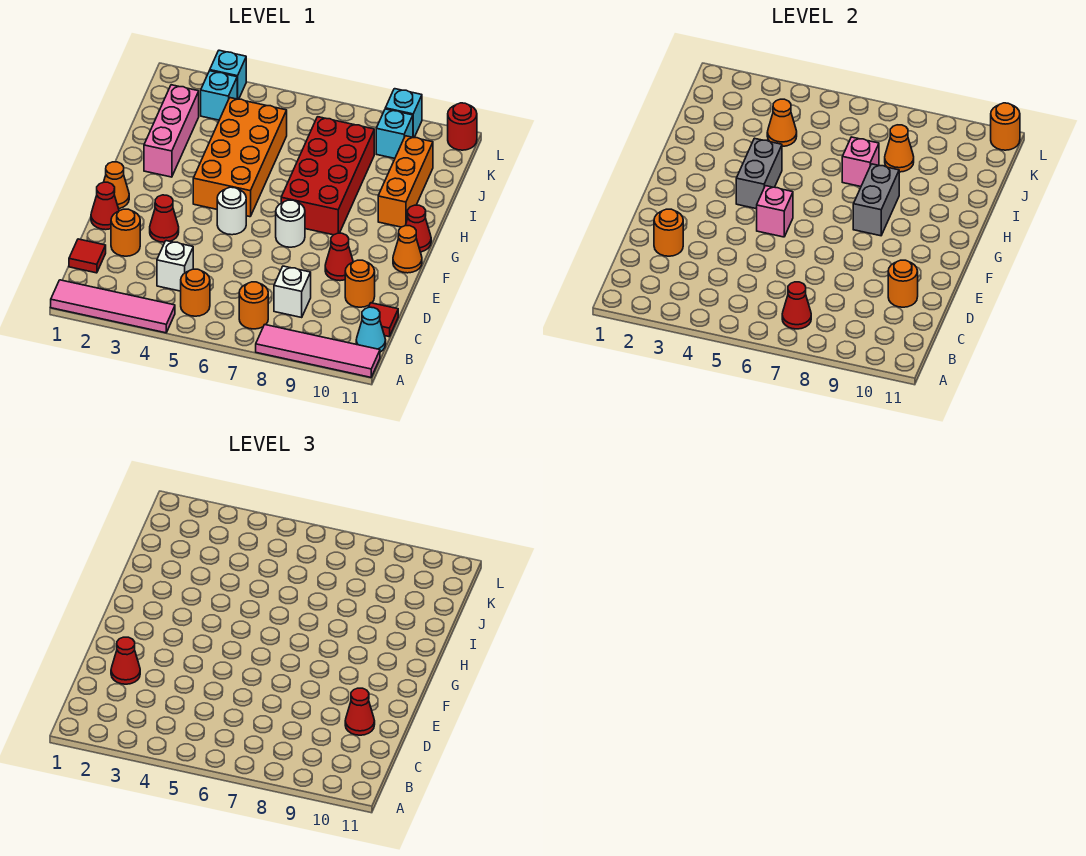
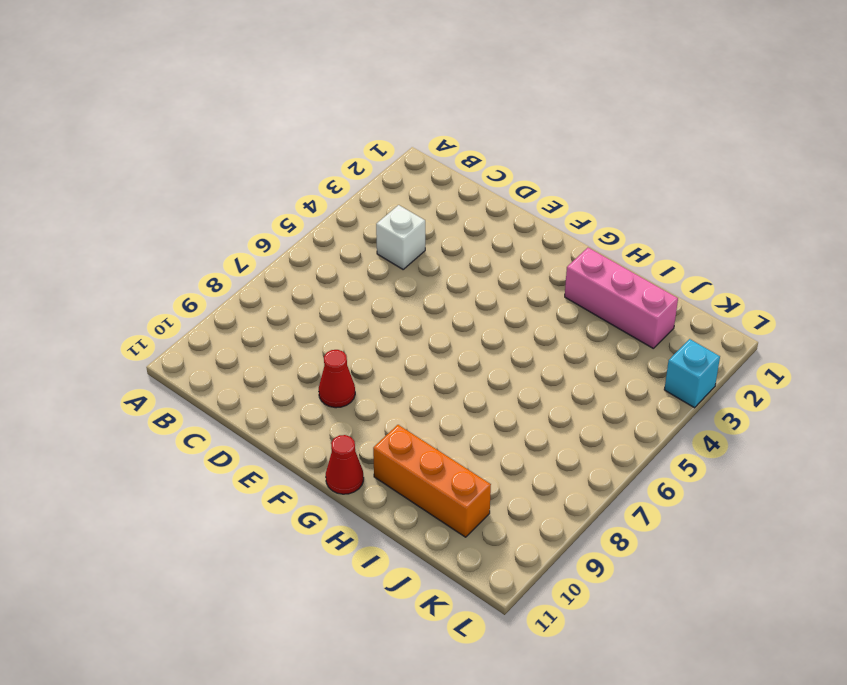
none -> pink 1x4 tile [51,280,175,333]
none -> pink 1x4 tile [256,325,380,377]
none -> orange 1x1 round brick [181,269,210,316]
none -> orange 1x1 round brick [239,282,268,329]

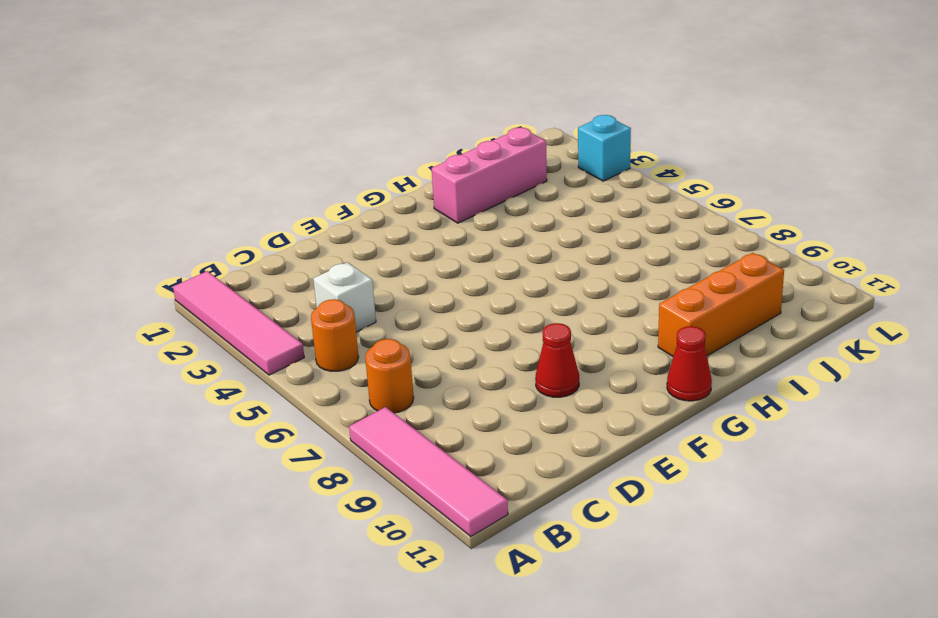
none -> cyan 1x1 cone [356,307,386,352]
none -> red 1x1 tile [69,239,106,273]
none -> white 1x1 brick [274,266,311,317]
none -> red 1x1 tile [369,303,398,337]

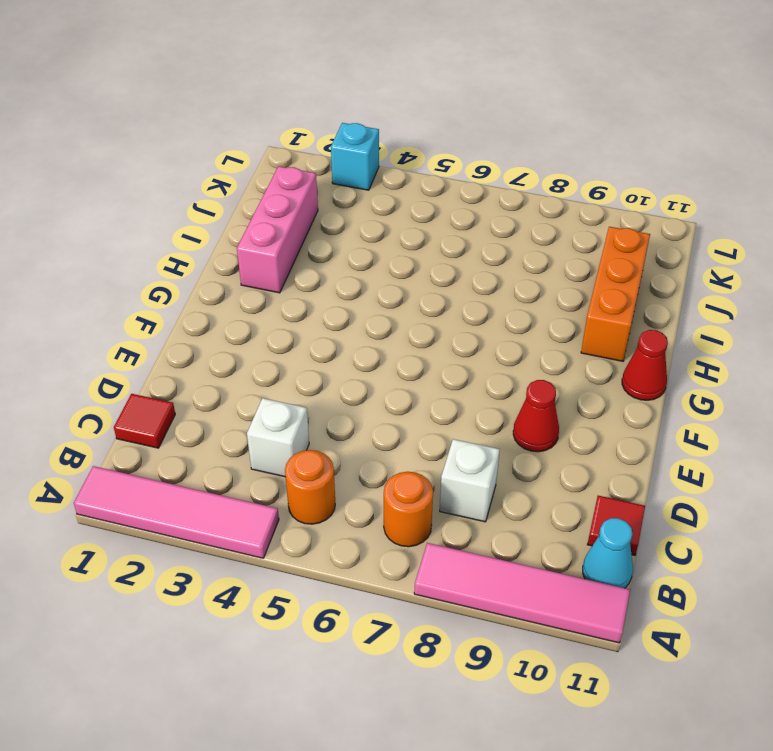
none -> orange 1x1 round brick [111,209,140,256]
none -> orange 1x1 round brick [345,260,375,307]
none -> red 1x1 cone [91,182,119,230]
none -> red 1x1 cone [150,195,179,242]

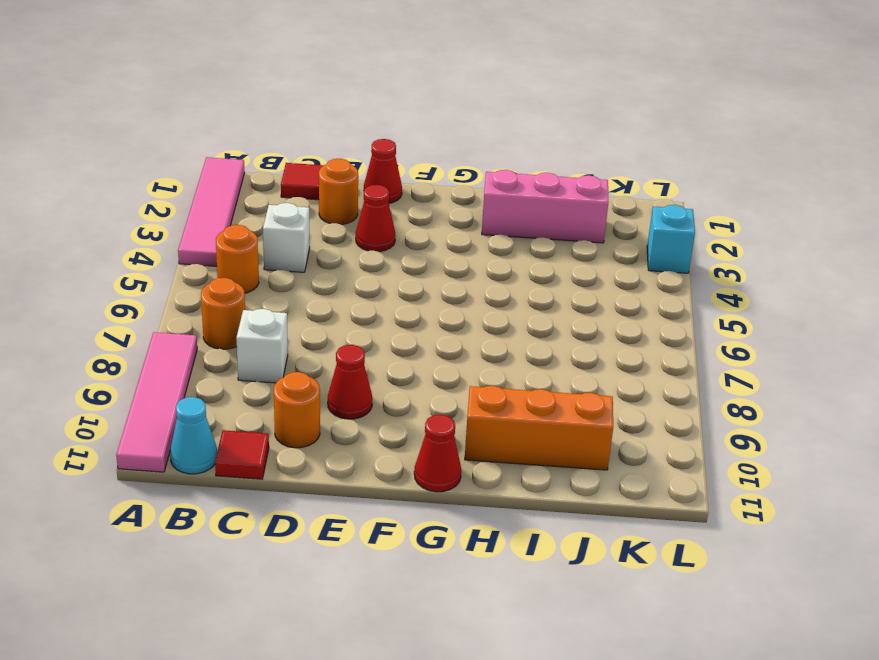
none -> orange 1x1 cone [104,162,129,209]
none -> white 1x1 round brick [217,187,246,235]
none -> white 1x1 round brick [276,200,305,247]
none -> orange 1x1 cone [393,226,422,273]

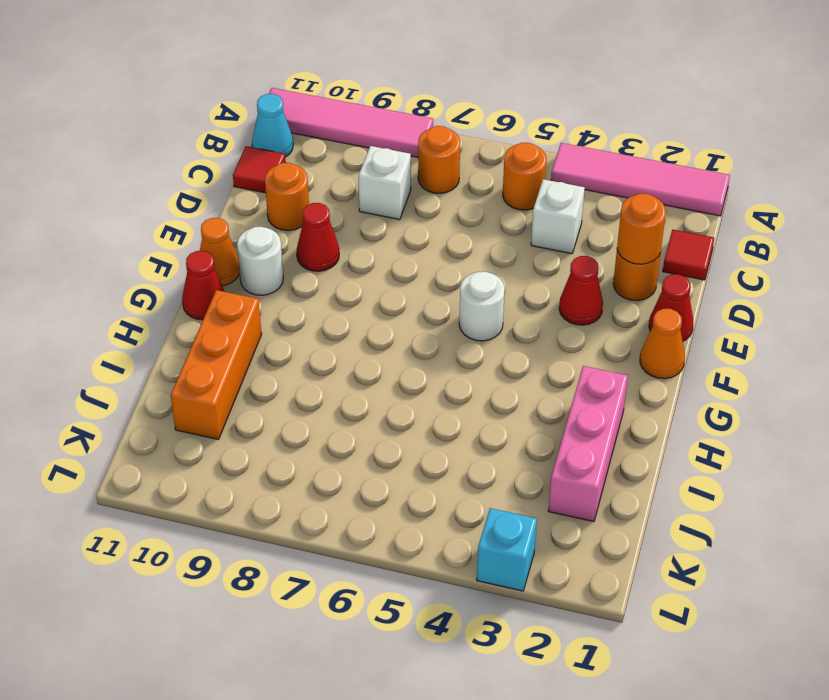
white 1x1 round brick [237,227,283,295] -> white 1x1 round brick moved to [276,200,305,247]
none -> orange 2x4 brick [193,98,287,217]
none -> red 2x4 brick [281,117,374,235]
none -> cyan 1x1 brick [201,71,237,120]
none -> cyan 1x1 brick [376,109,413,158]

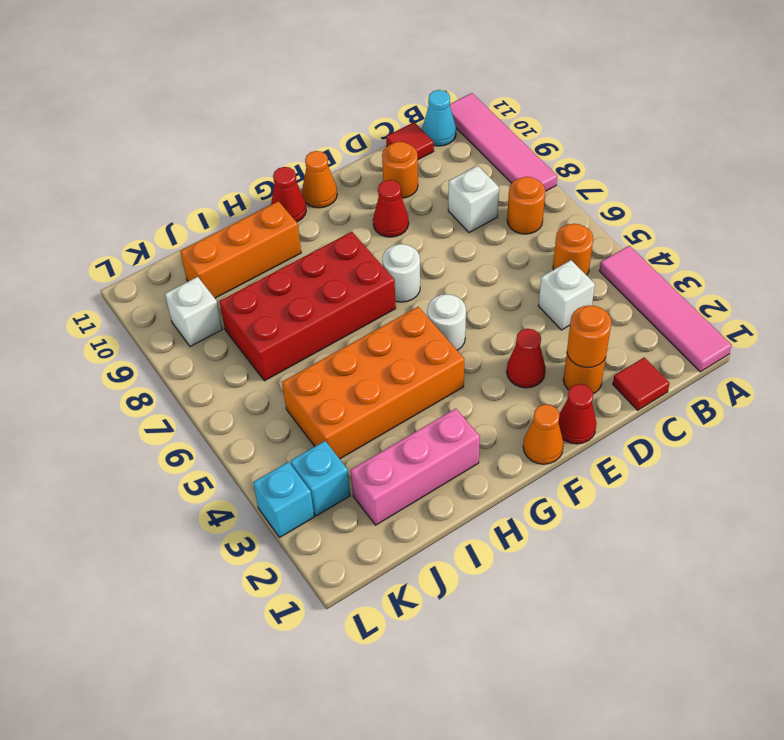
white 1x1 brick [165,277,222,347] -> cyan 1x1 brick [376,109,413,158]
none -> cyan 1x1 brick [385,89,422,138]
none -> red 1x1 round brick [448,103,477,150]
none -> red 1x1 cone [782,282,811,329]
none -> orange 1x1 round brick [888,260,918,307]

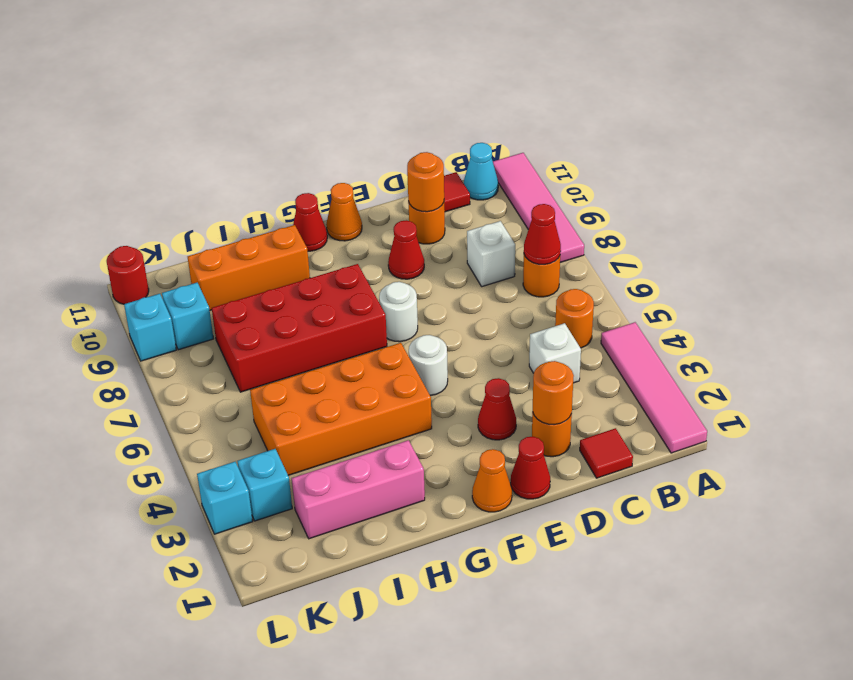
none -> pink 1x1 brick [757,186,793,237]
none -> grey 1x2 brick [736,138,782,209]
none -> grey 1x2 brick [853,164,899,236]
none -> pink 1x1 brick [842,137,879,187]

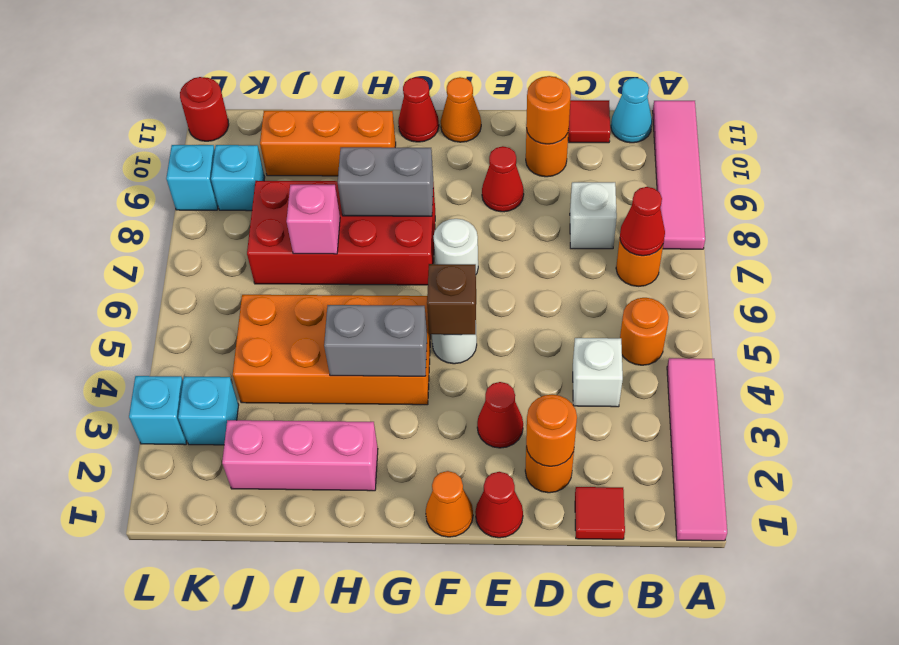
brown 1x1 brick [427,264,476,335] -> pink 1x1 brick [757,186,793,237]
none -> orange 1x1 cone [767,99,797,146]
none -> orange 1x1 cone [885,125,914,172]
none -> orange 1x1 round brick [991,103,1020,150]
none -> red 1x1 cone [111,637,140,684]

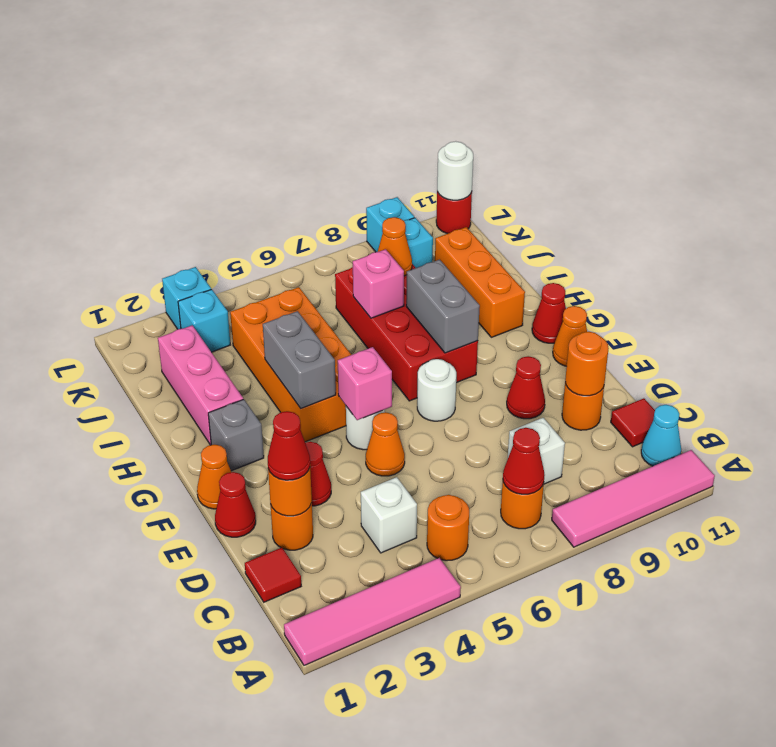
orange 1x1 cone [366,412,405,476] -> orange 1x1 cone moved to [767,99,797,146]
grey 1x1 brick [208,399,264,471] -> none
white 1x1 round brick [437,141,473,200] -> orange 1x1 round brick [991,103,1020,150]
none -> red 1x1 cone [345,688,375,735]

